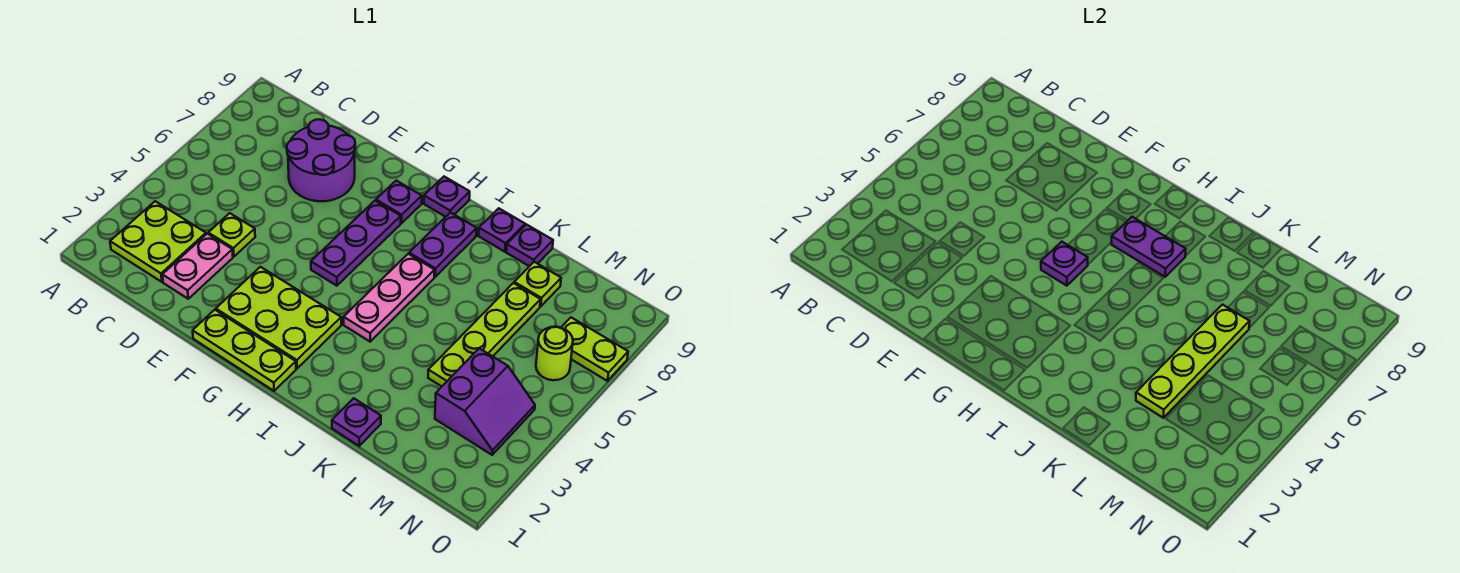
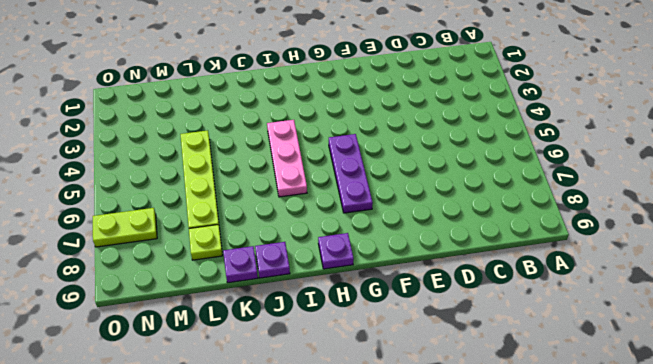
none -> lime 2x2 plate [110,201,206,282]
none -> pink 1x2 plate [162,234,233,299]
none -> lime 1x1 plate [208,213,255,257]

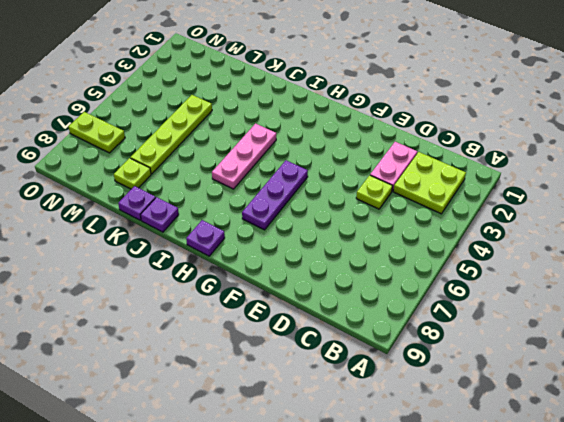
none -> purple 2x2 round brick [287,120,355,201]
none -> lime 1x3 plate [193,310,296,391]
none -> lime 2x3 plate [216,267,341,368]

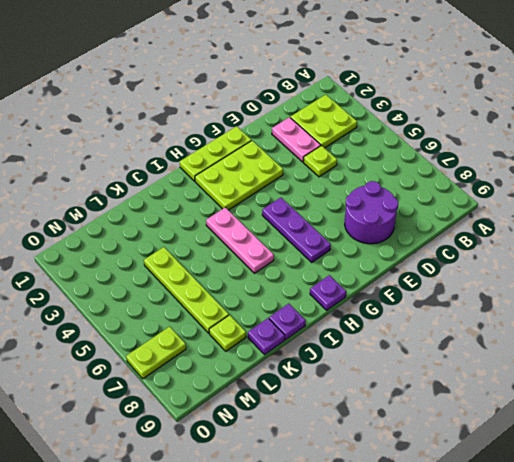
none -> purple 1x1 plate [376,181,422,223]
none -> purple 1x2 plate [409,213,477,277]
none -> purple 1x1 plate [332,398,381,446]

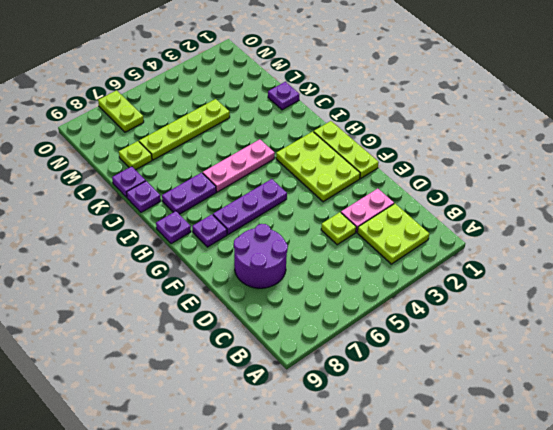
none -> purple 2x2 slope [435,348,535,455]
none -> lime 1x1 round brick [536,327,573,380]
none -> purple 1x1 plate [1041,242,1088,286]

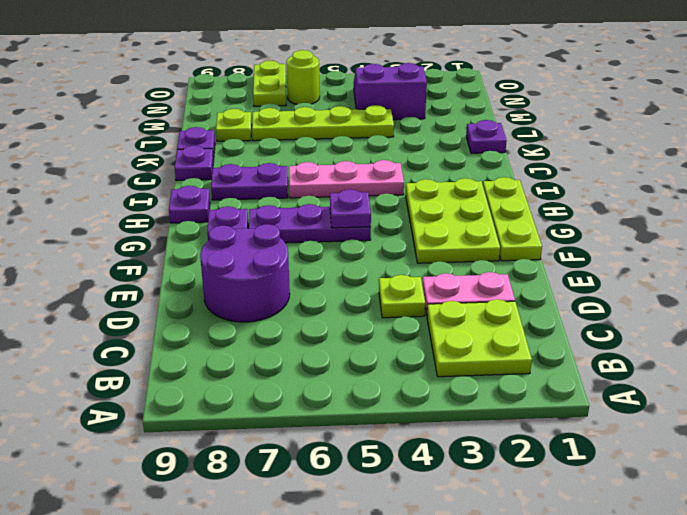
none -> purple 1x2 plate [1112,217,1186,277]
none -> lime 1x4 plate [1136,305,1250,418]

